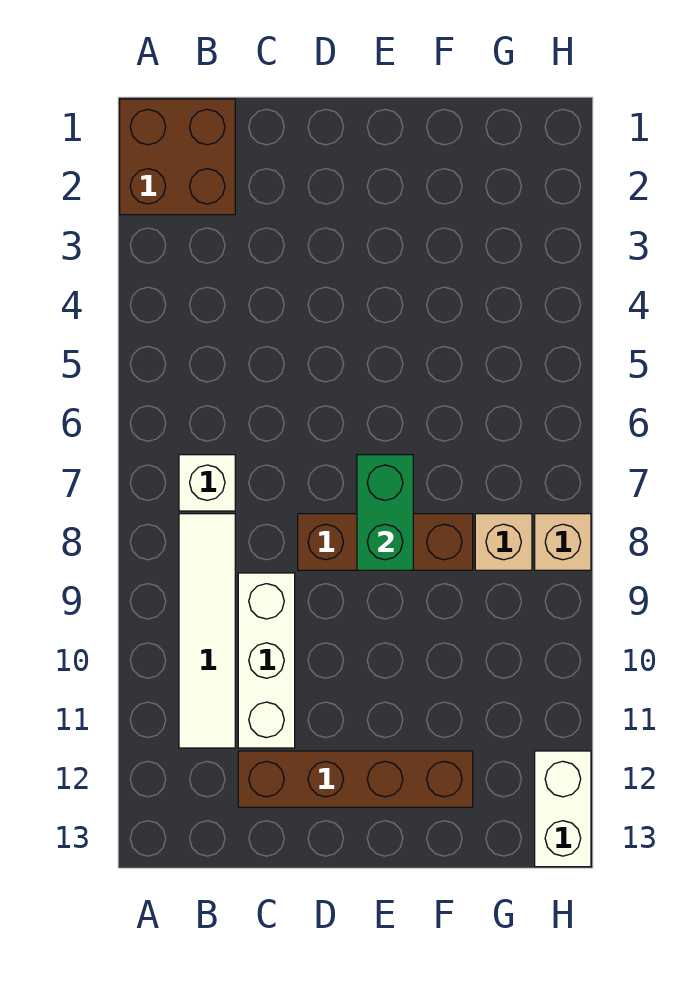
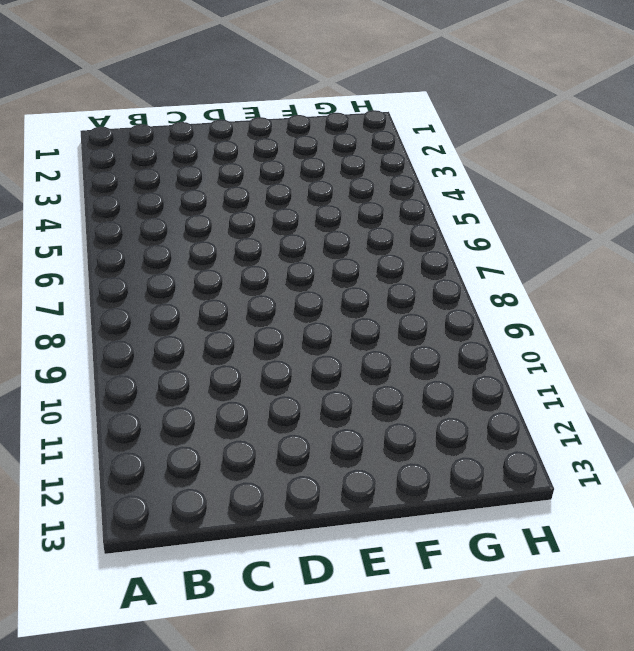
none -> brown 2x2 brick [120,99,235,215]
none -> white 1x1 brick [179,455,235,511]

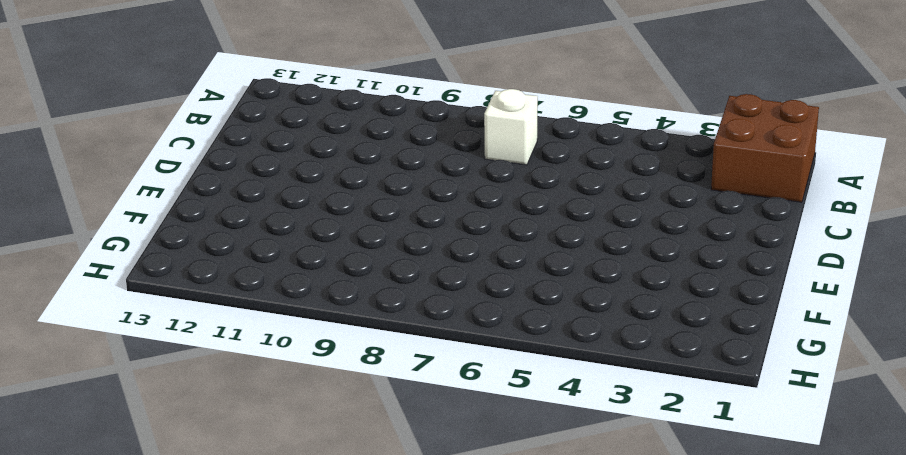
none -> white 1x4 tile [179,514,235,748]
none -> white 1x3 brick [238,573,295,748]

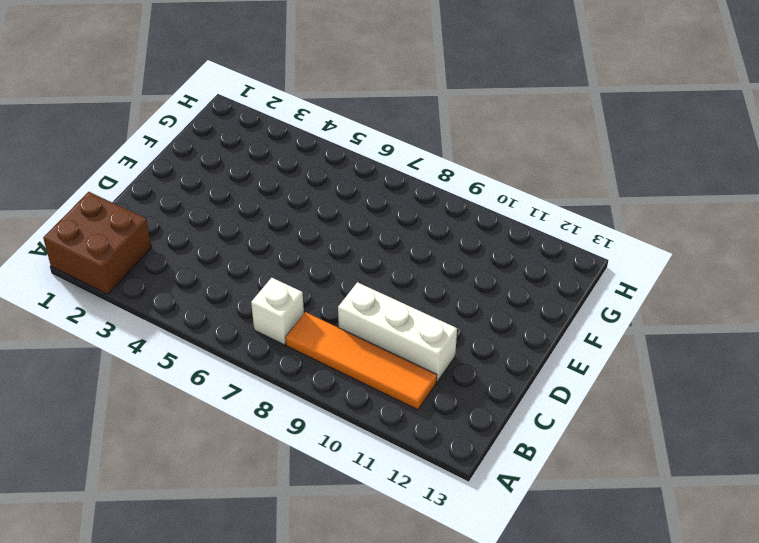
orange 1x4 tile [285,312,437,410] -> white 1x4 tile [179,514,235,748]
none -> brown 1x4 brick [238,751,473,807]
none -> brown 1x3 brick [298,514,473,570]

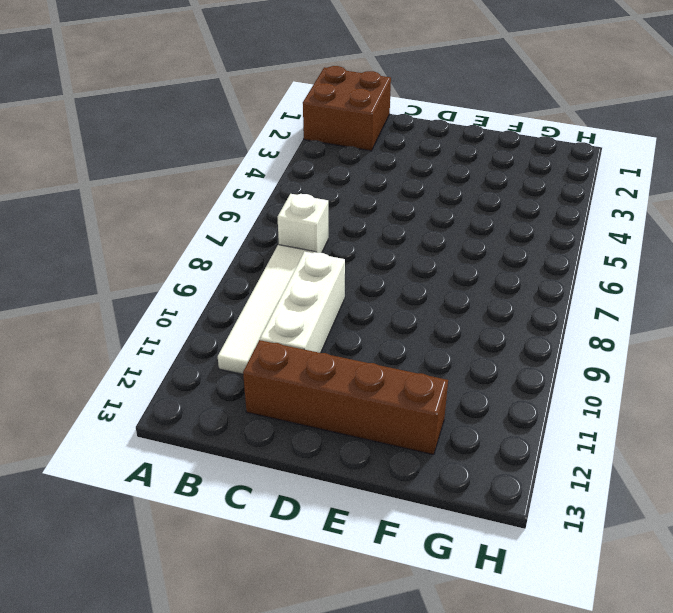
none -> brown 1x3 brick [298,514,473,570]
none -> tan 1x1 brick [475,514,532,570]

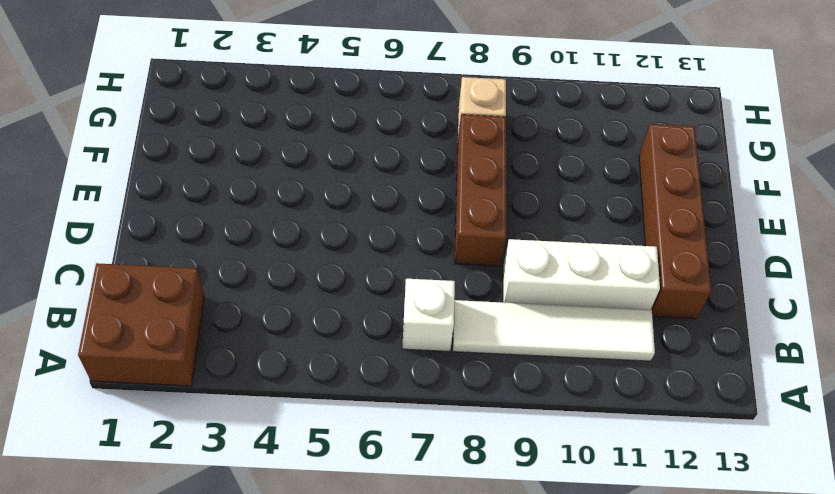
none -> tan 1x1 brick [535,514,591,570]
none -> white 1x2 brick [535,751,591,867]

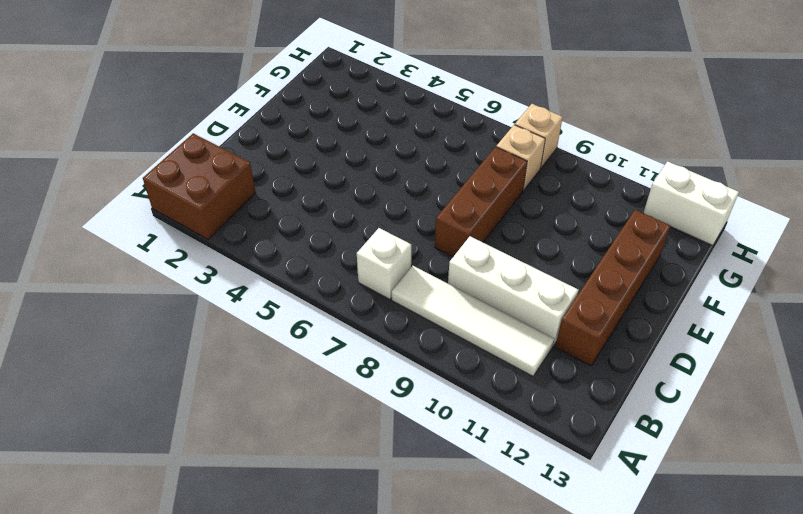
none -> green 1x2 brick [357,455,413,570]

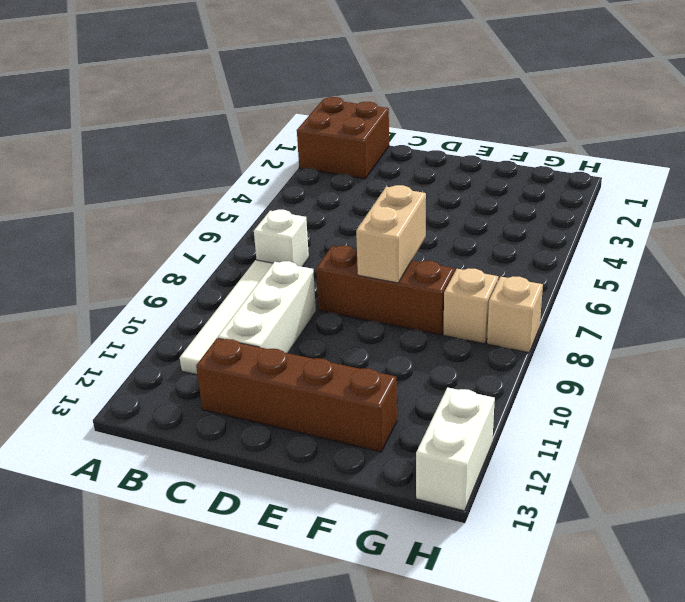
tan 1x2 brick [356,185,426,283] -> green 1x2 brick [357,455,413,570]

